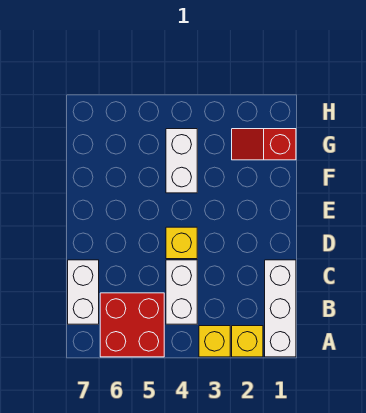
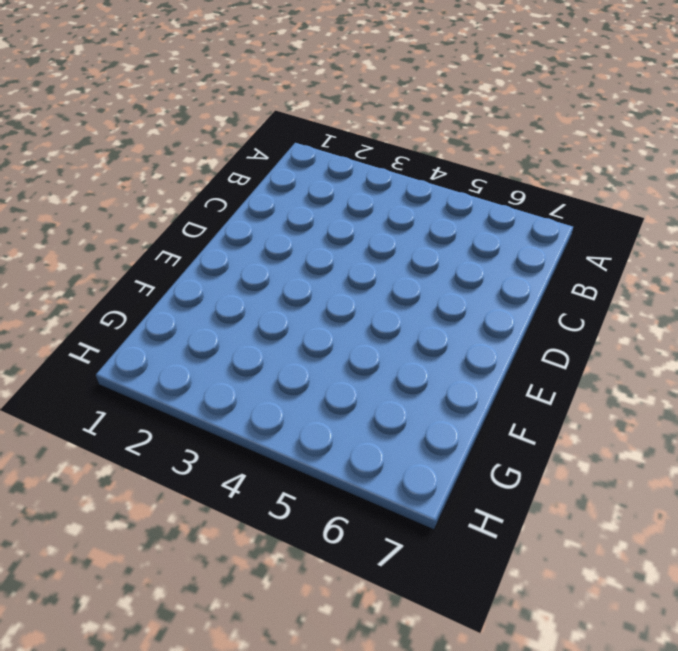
none -> white 1x3 brick [265,260,296,357]
none -> yellow 1x1 brick [232,326,263,357]

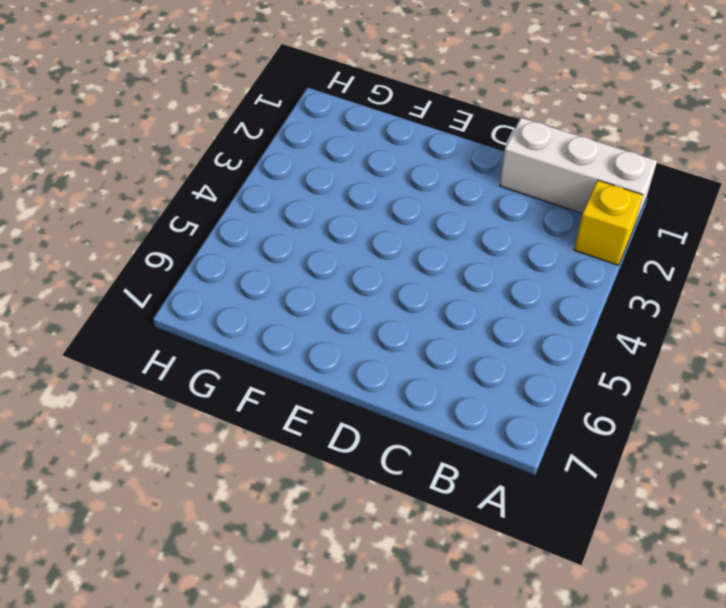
none -> yellow 1x1 brick [199,326,230,357]
none -> red 2x2 brick [100,293,164,357]

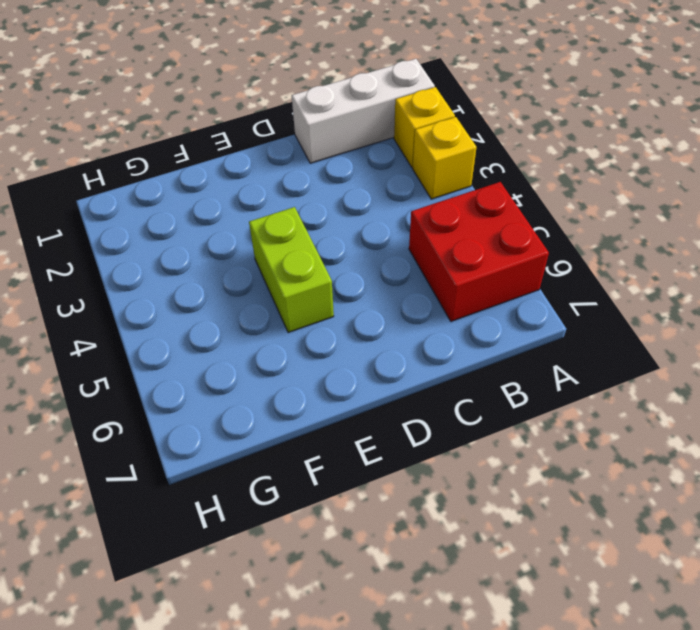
lime 1x2 brick [249,207,334,333] -> none
none -> white 1x2 brick [166,260,197,324]
none -> white 1x2 brick [68,260,99,324]

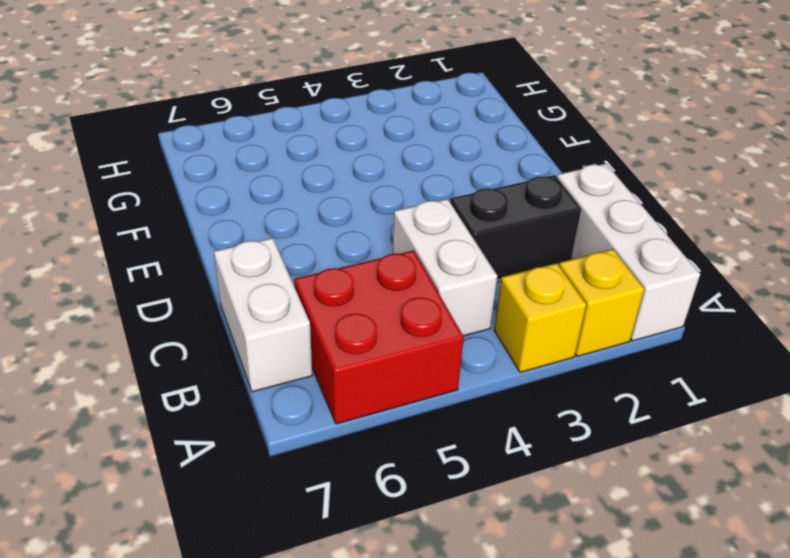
black 1x2 brick [450,175,581,280] -> none
none -> yellow 1x1 brick [166,227,197,259]
none -> white 1x2 brick [166,129,197,193]

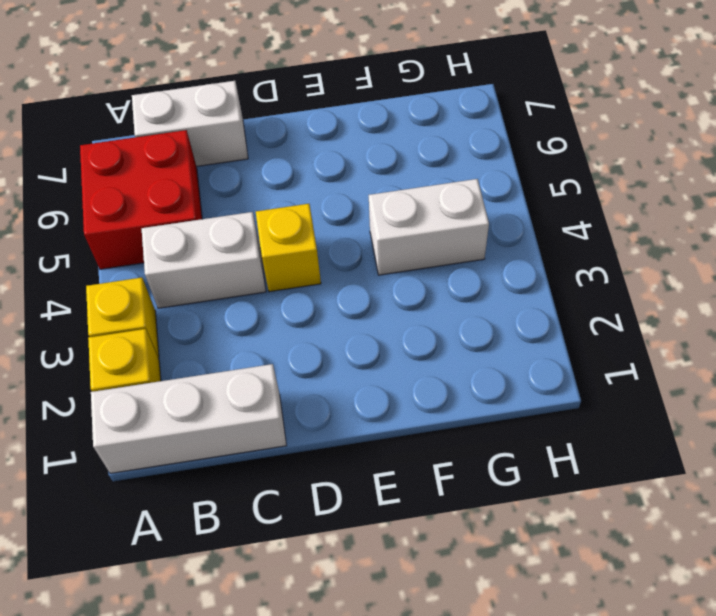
none -> red 1x2 slope [232,129,296,160]

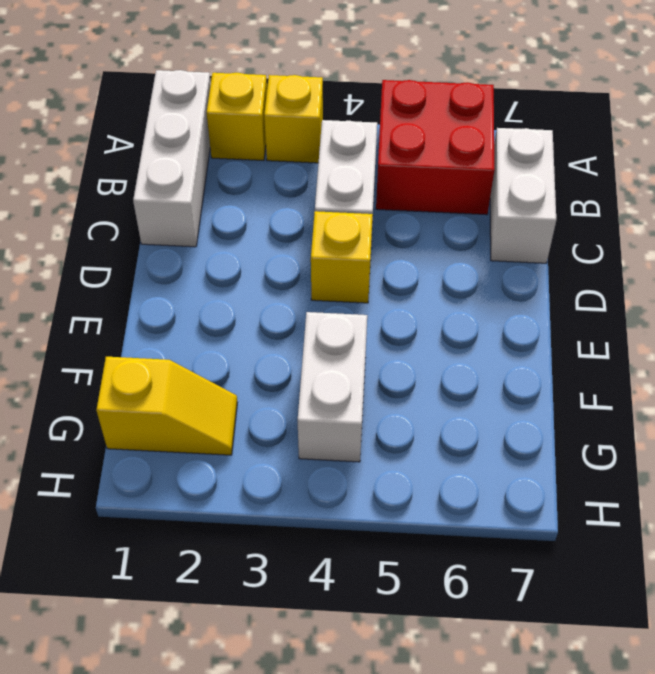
yellow 1x2 slope [96,357,237,455] -> red 1x2 slope [232,129,296,160]

